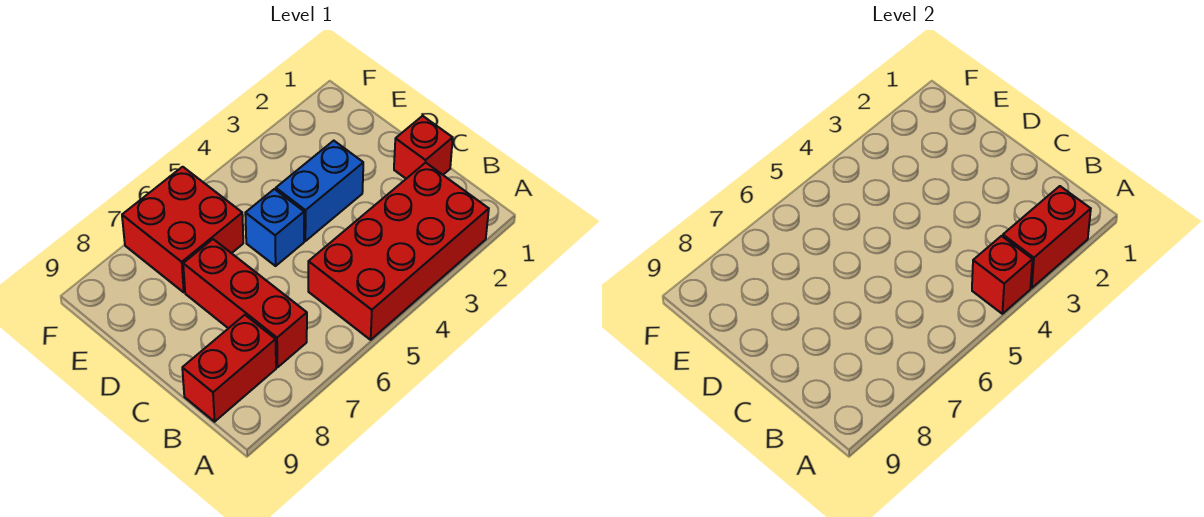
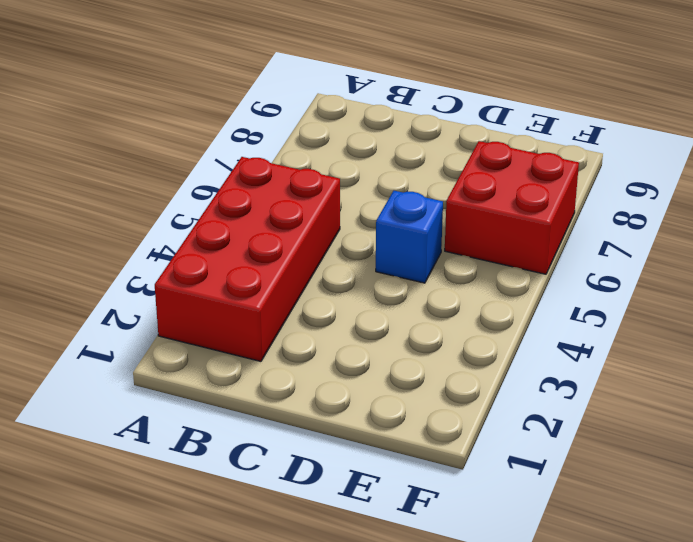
none -> red 1x3 brick [183,239,307,367]
none -> red 1x2 brick [182,315,276,422]

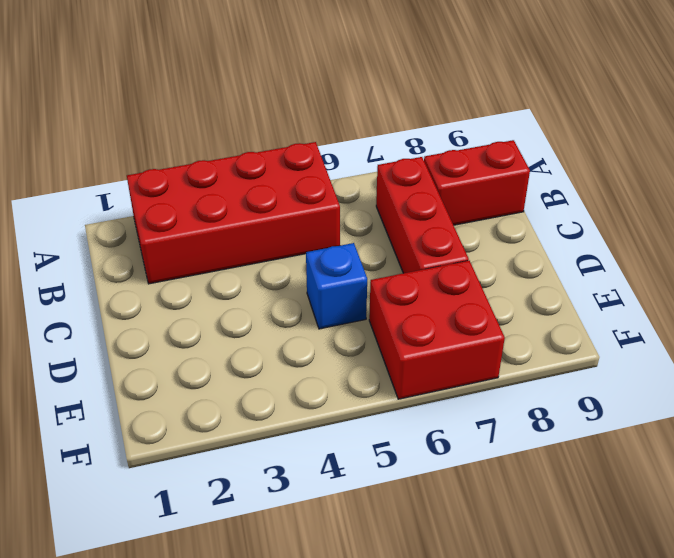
none -> red 1x1 brick [394,116,453,179]
none -> blue 1x2 brick [276,141,363,241]

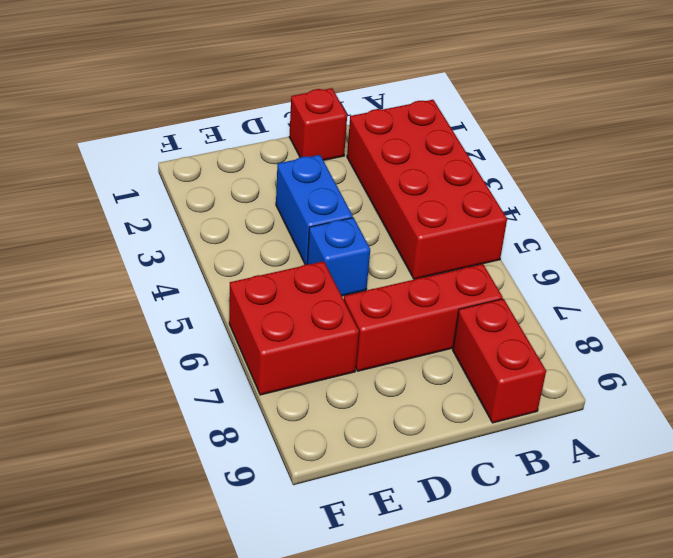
none -> red 1x2 brick [1003,186,1091,288]
none -> red 1x1 brick [972,236,1033,314]

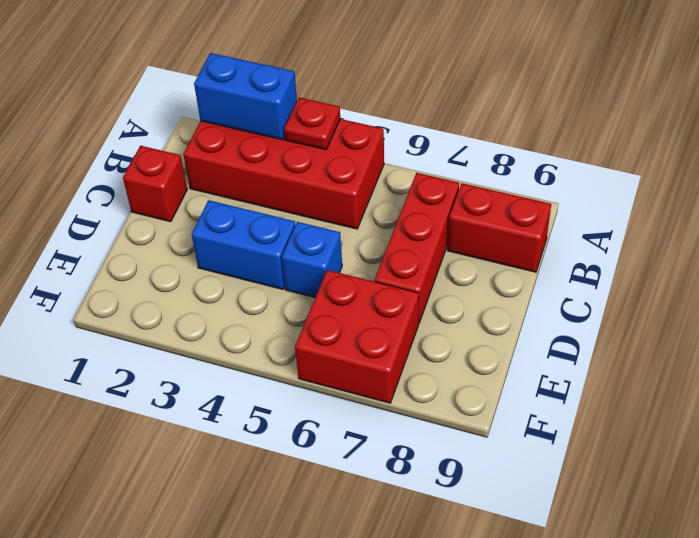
blue 1x2 brick [194,53,297,140] -> red 1x2 brick [1003,186,1091,288]
red 1x1 plate [284,98,340,150] -> red 1x1 brick [972,236,1033,314]

